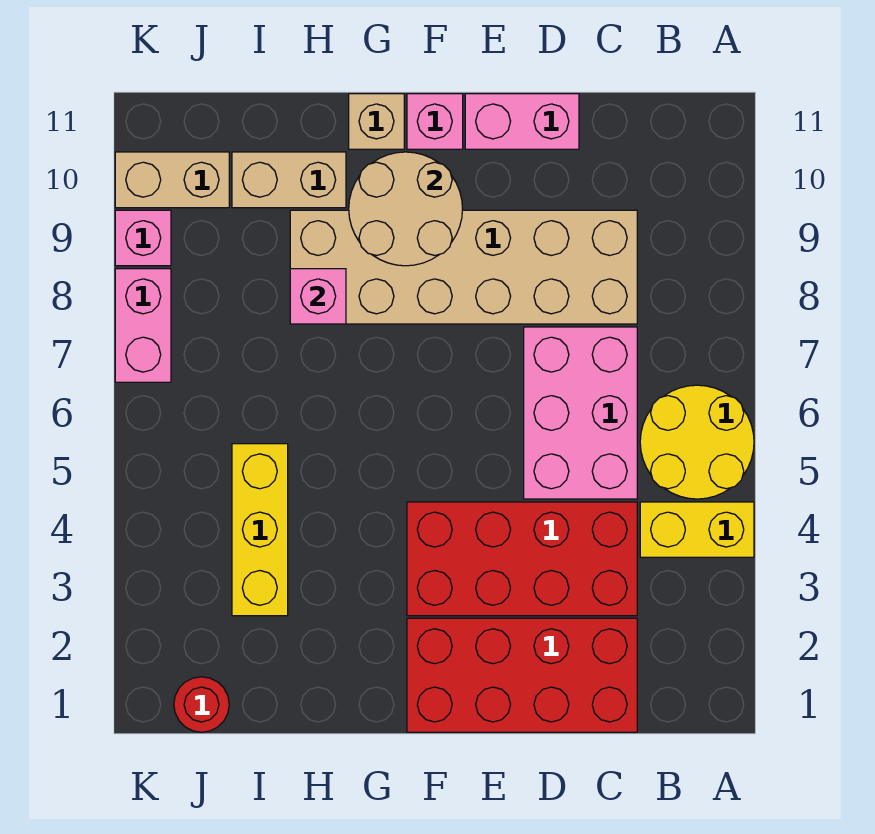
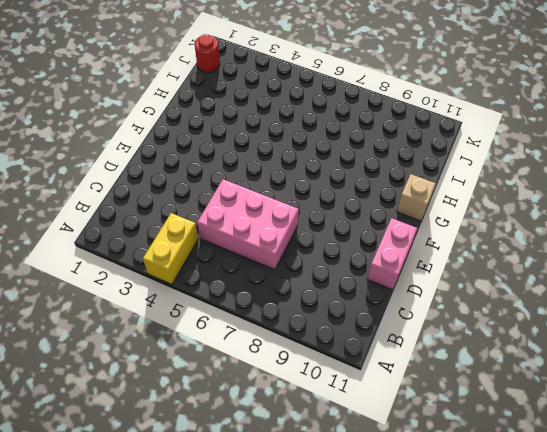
none -> yellow 2x2 round brick [640,385,754,499]
none -> red 2x4 brick [407,618,637,732]
none -> red 2x4 brick [407,502,637,616]

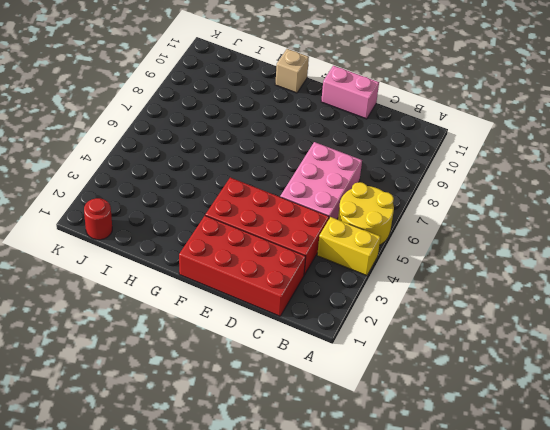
none -> tan 2x6 brick [290,210,637,324]
none -> pink 1x1 brick [407,94,463,149]
none -> tan 1x2 brick [232,152,346,208]

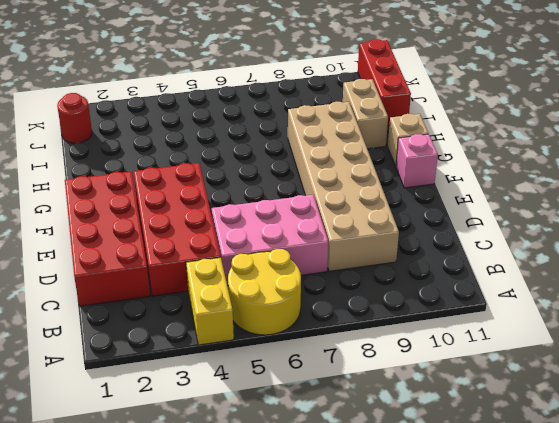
red 1x3 brick [358,39,411,125] -> none
none -> pink 1x2 brick [465,94,579,149]
none -> yellow 1x3 brick [232,444,288,616]
none -> tan 1x2 brick [115,152,229,208]

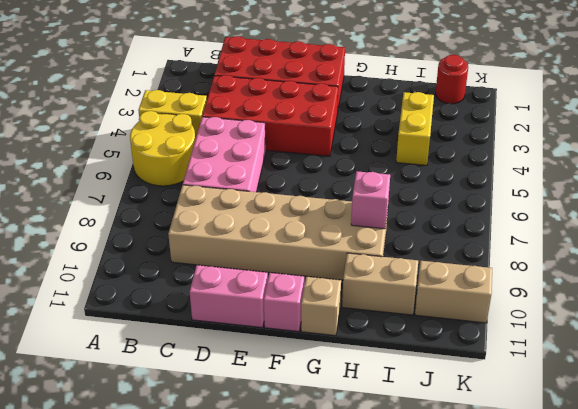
yellow 1x2 brick [396,92,434,165] -> yellow 1x3 brick [232,444,288,616]
none -> pink 1x2 brick [115,269,171,382]
none -> pink 1x1 brick [115,210,171,266]
none -> tan 2x2 round brick [349,152,463,266]

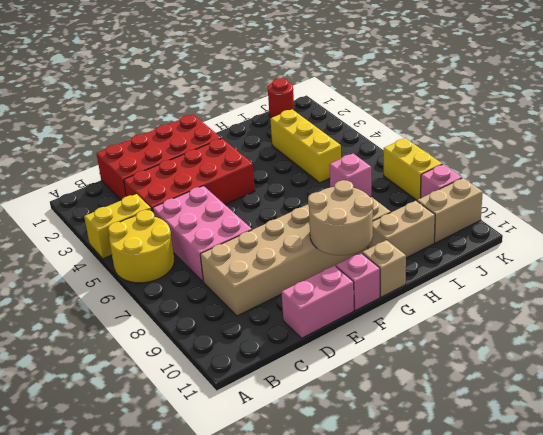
yellow 1x2 brick [384,138,442,200] -> pink 1x2 brick [115,269,171,382]

